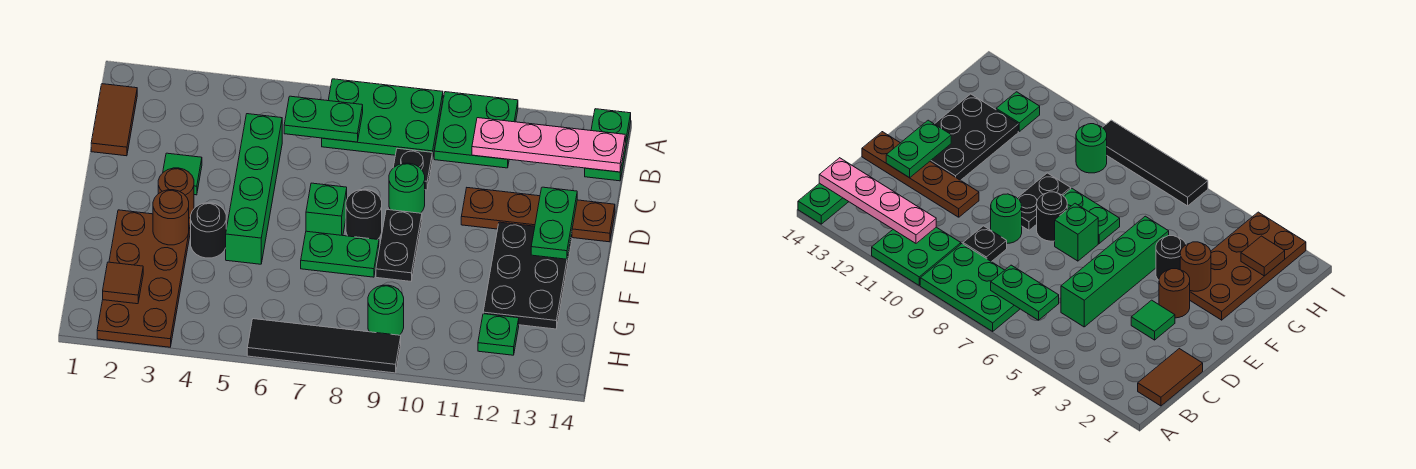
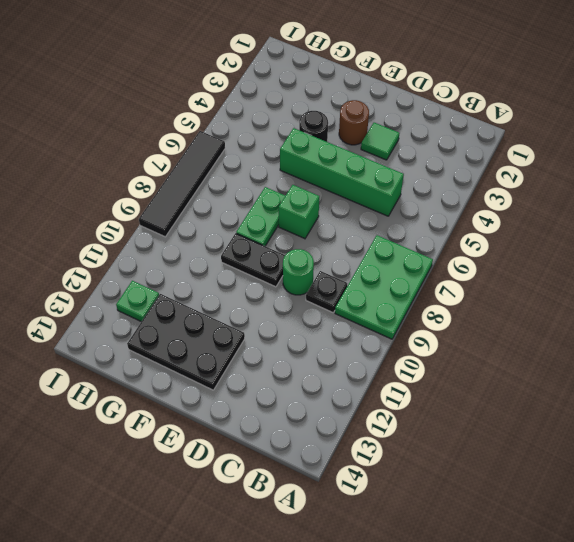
none -> green 2x2 plate [434,92,518,168]
none -> green 1x2 plate [585,109,631,181]
none -> brown 1x2 tile [91,84,137,156]

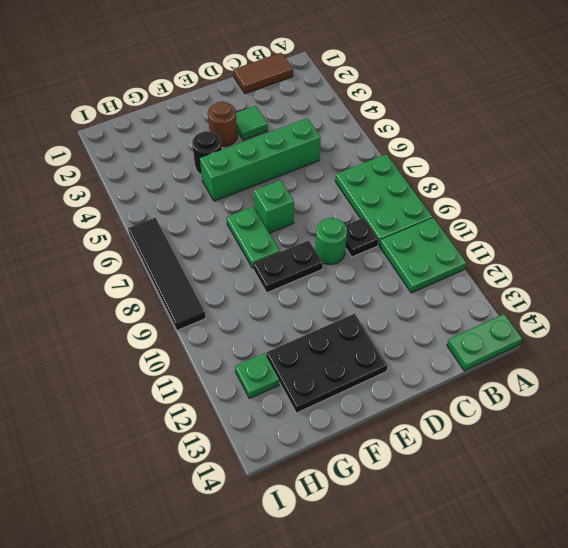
none -> brown 1x4 plate [461,188,615,242]
none -> black 1x1 round brick [346,189,382,240]
none -> brown 2x4 plate [97,210,191,347]

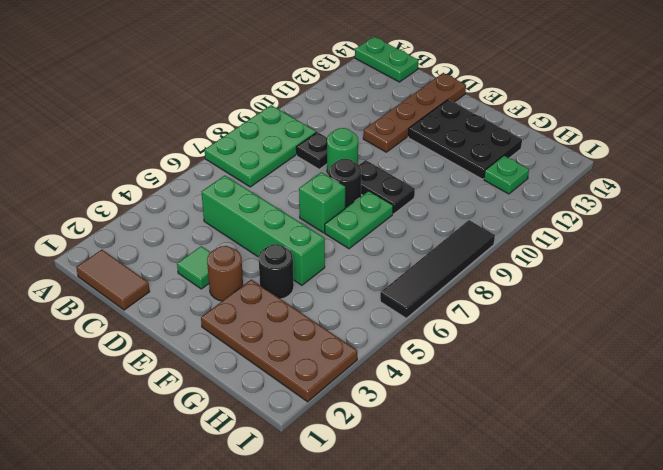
none -> green 2x2 plate [434,92,518,168]
none -> green 1x1 round brick [368,285,404,335]
none -> green 1x2 plate [284,96,363,142]

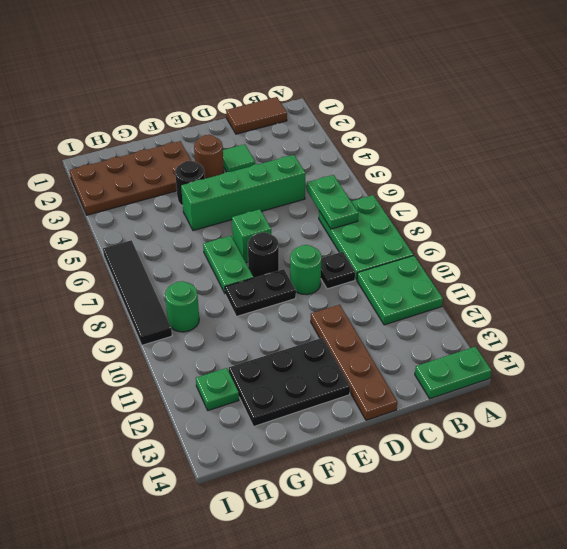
none -> pink 1x4 plate [472,118,625,172]
none -> green 1x2 plate [531,187,577,259]
none -> brown 1x1 round brick [153,190,189,245]

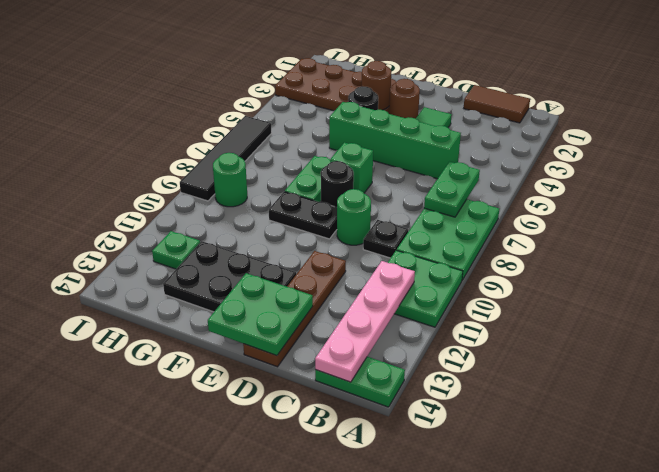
green 2x2 plate [208,273,313,356] -> green 1x2 plate [531,187,577,259]
none -> brown 1x1 tile [103,262,143,304]

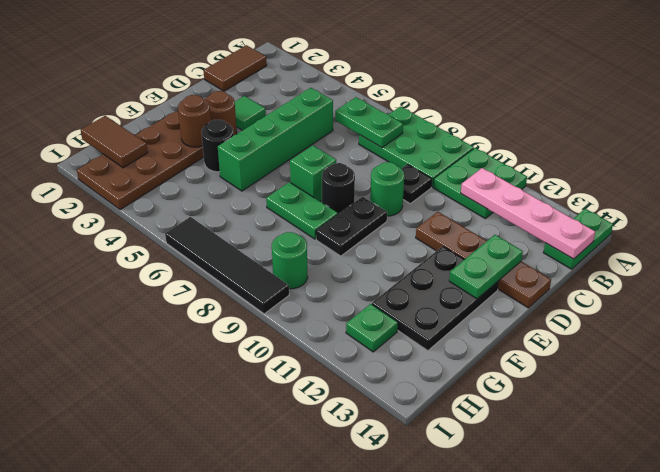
brown 1x2 tile [81,116,148,168] -> brown 1x1 tile [103,262,143,304]

